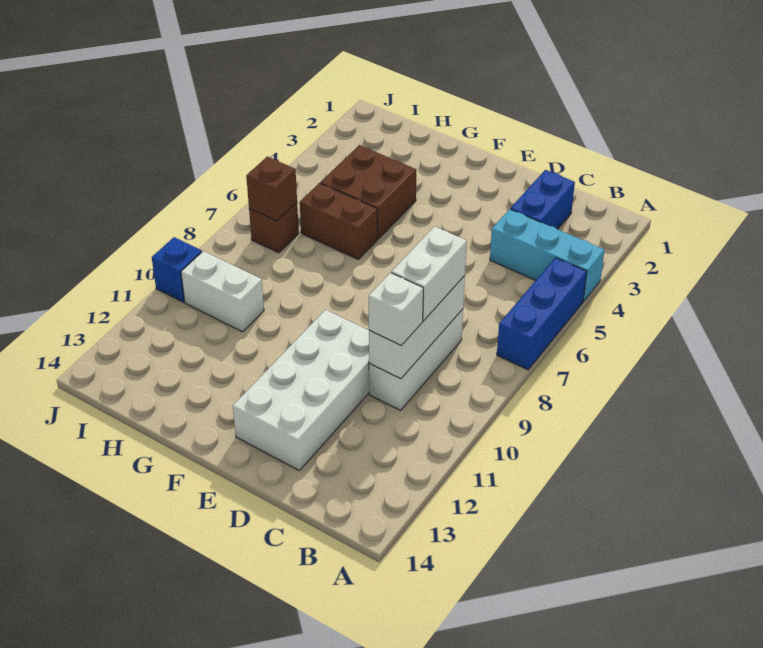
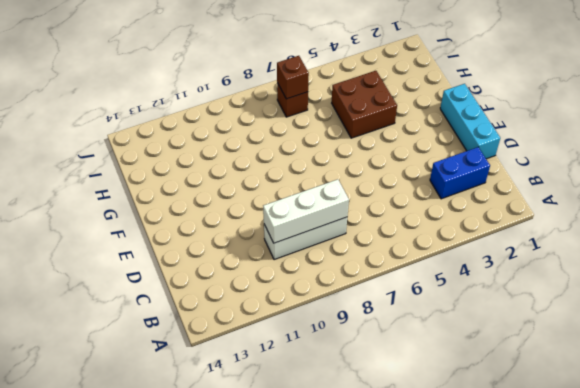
cyan 1x3 brick [440,84,500,159] -> cyan 1x3 brick moved to [490,209,604,302]
none -> blue 1x3 brick [497,258,587,370]
none -> white 2x4 brick [233,310,369,470]
none -> brown 1x2 brick [300,183,377,259]

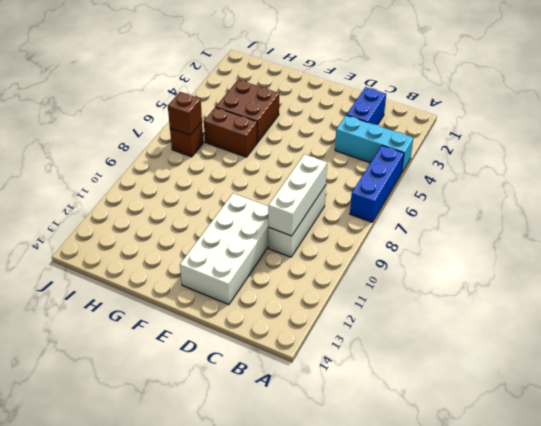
none -> white 1x2 brick [181,251,264,332]
none -> blue 1x1 brick [152,237,202,302]
none -> white 1x2 brick [391,226,467,321]

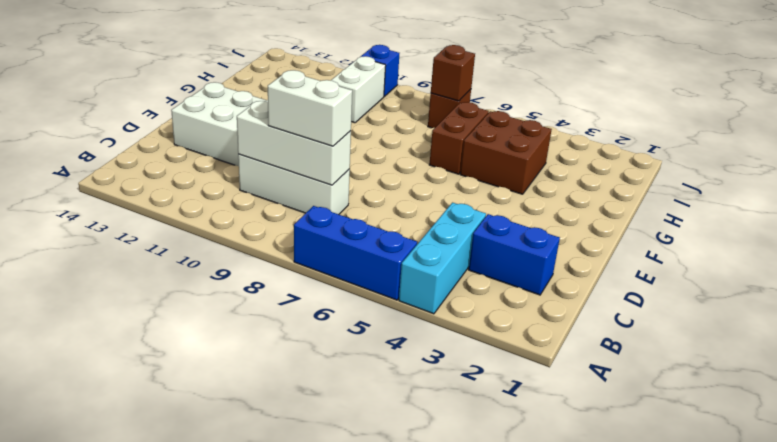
none -> white 1x1 brick [369,273,423,346]

